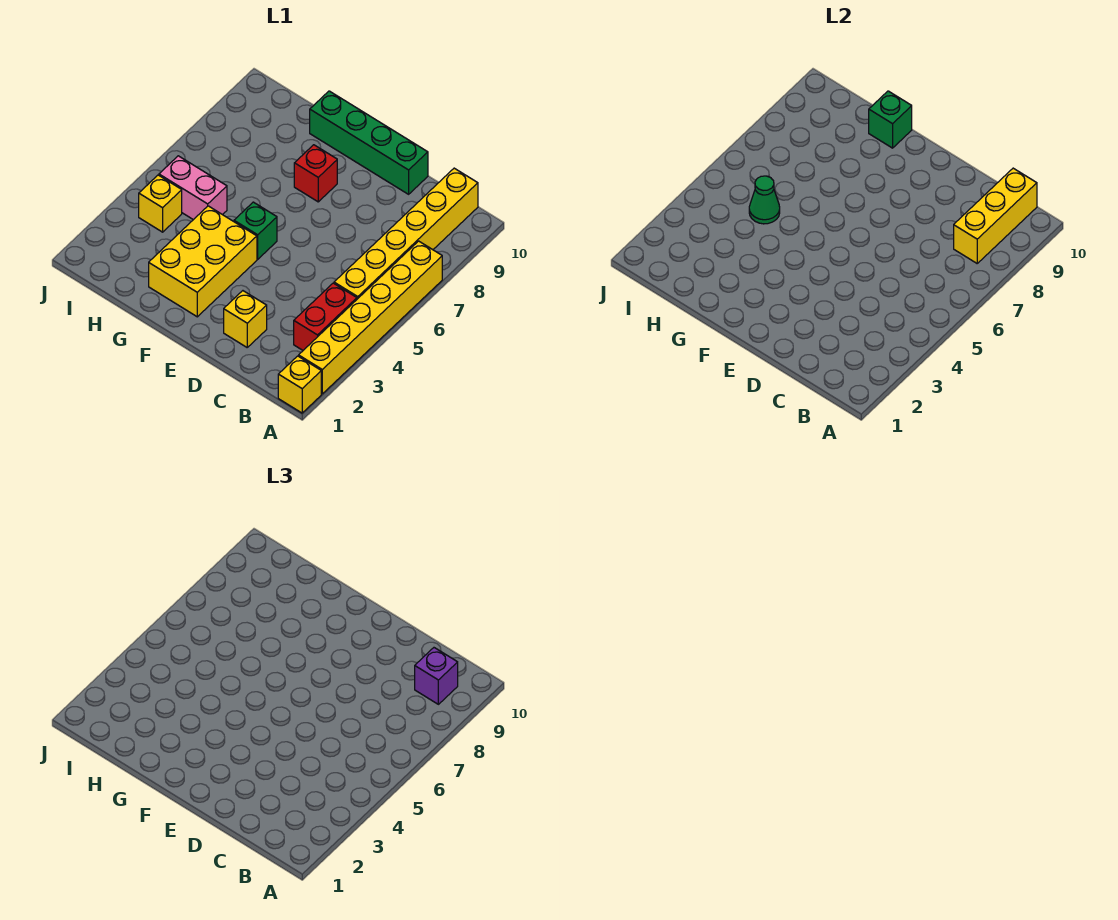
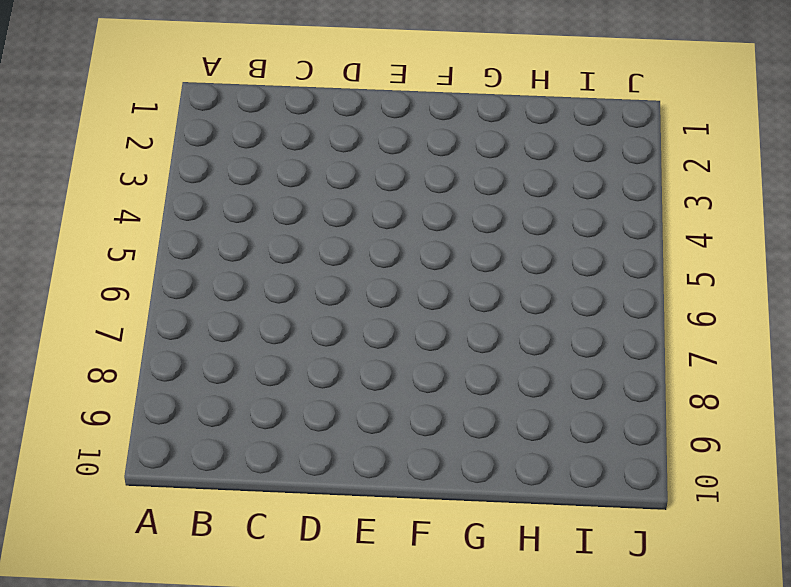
none -> yellow 1x1 brick [278,356,321,413]
none -> yellow 1x6 brick [299,241,442,394]
none -> red 1x2 brick [294,283,357,350]

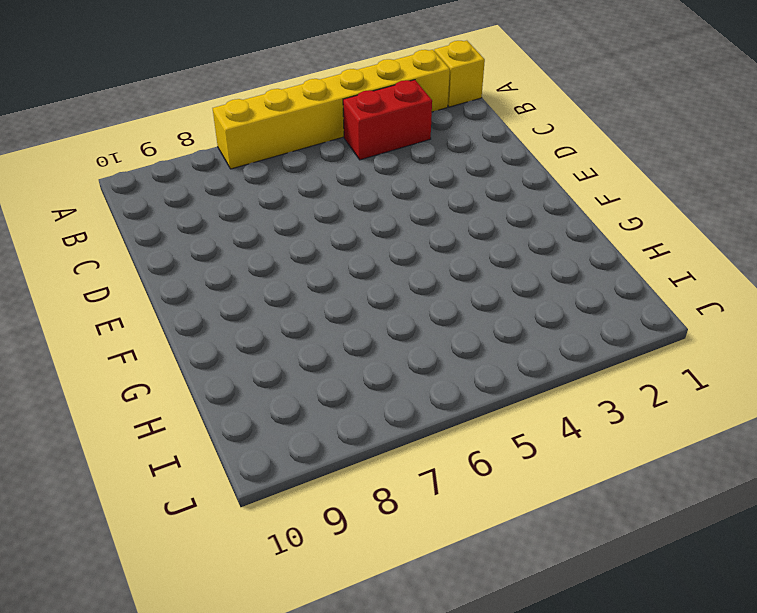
none -> yellow 1x6 brick [334,168,478,299]
none -> yellow 1x1 brick [224,291,267,347]
none -> green 1x4 brick [310,91,428,194]

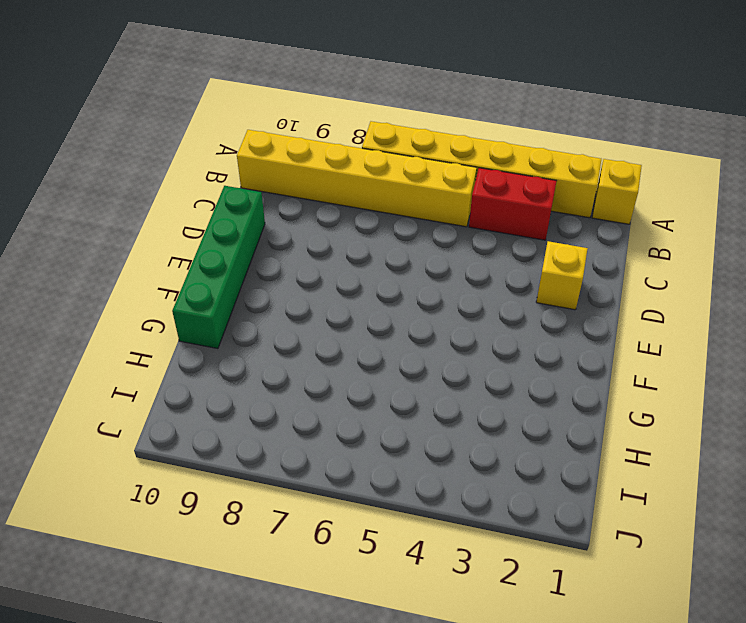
none -> yellow 2x3 brick [149,206,257,317]
none -> green 1x1 brick [234,202,277,259]
none -> red 1x1 brick [294,145,337,202]

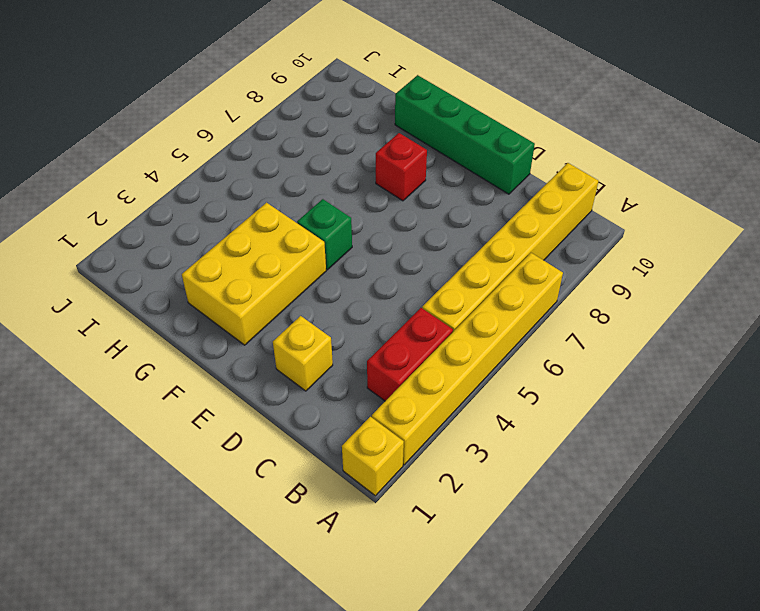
none -> pink 1x2 brick [159,156,227,220]
none -> yellow 1x1 brick [139,175,182,232]
none -> yellow 1x3 brick [954,168,1037,263]

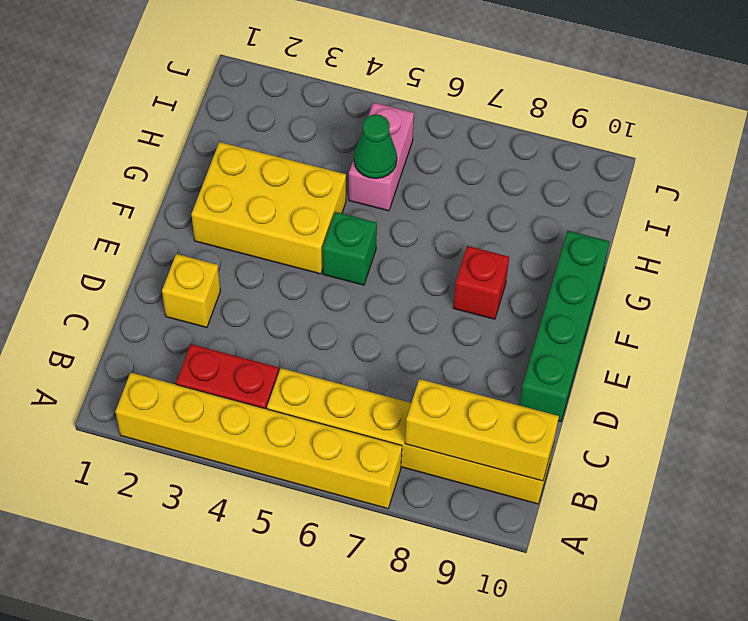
none -> yellow 1x1 brick [278,356,321,413]
none -> yellow 1x1 brick [139,175,182,232]
none -> green 1x1 brick [869,91,912,148]

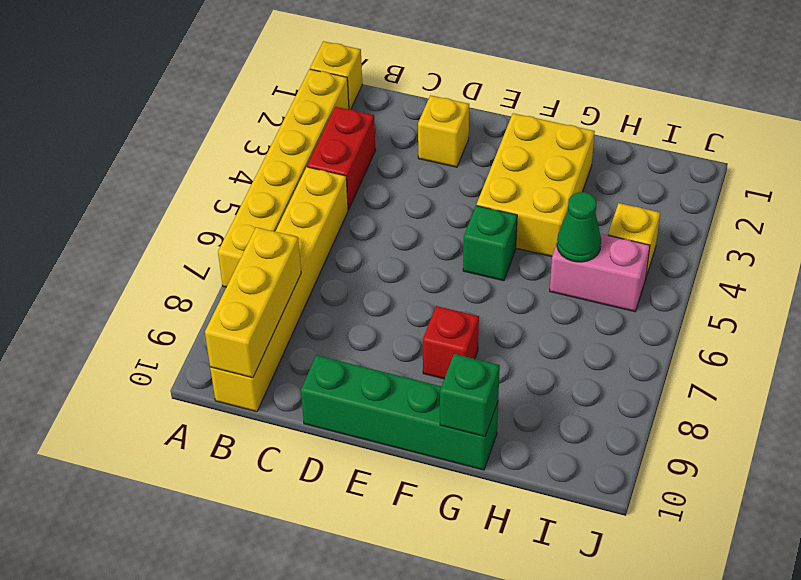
none -> purple 1x1 brick [415,648,458,704]

